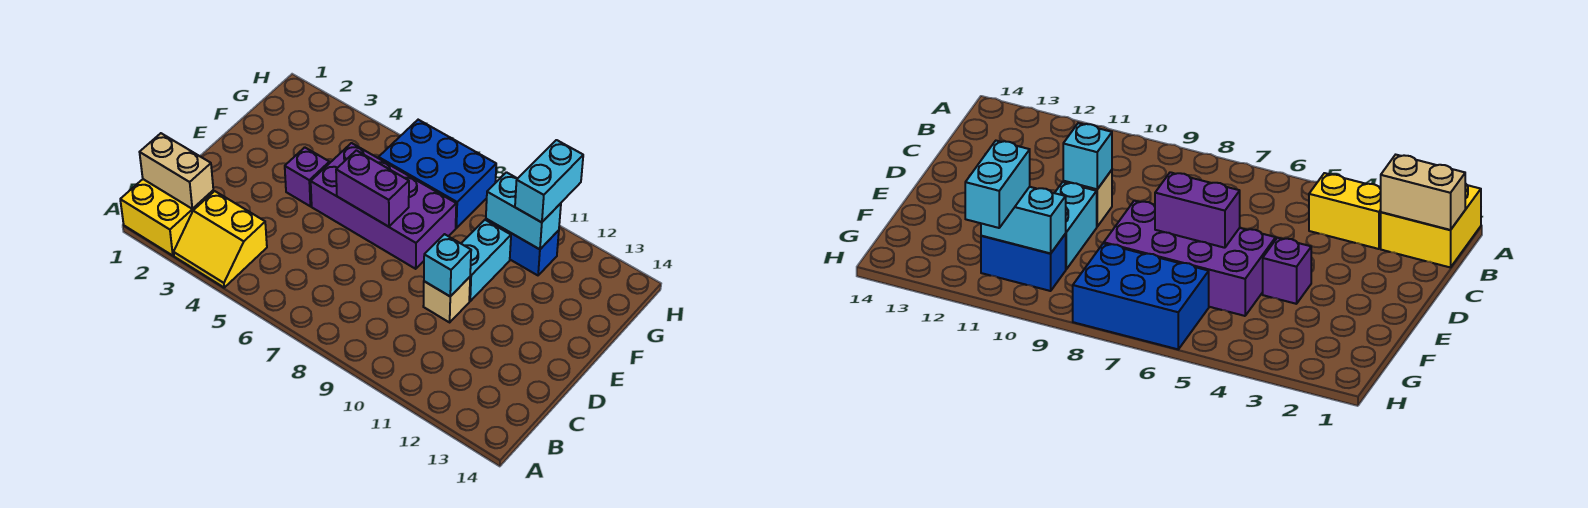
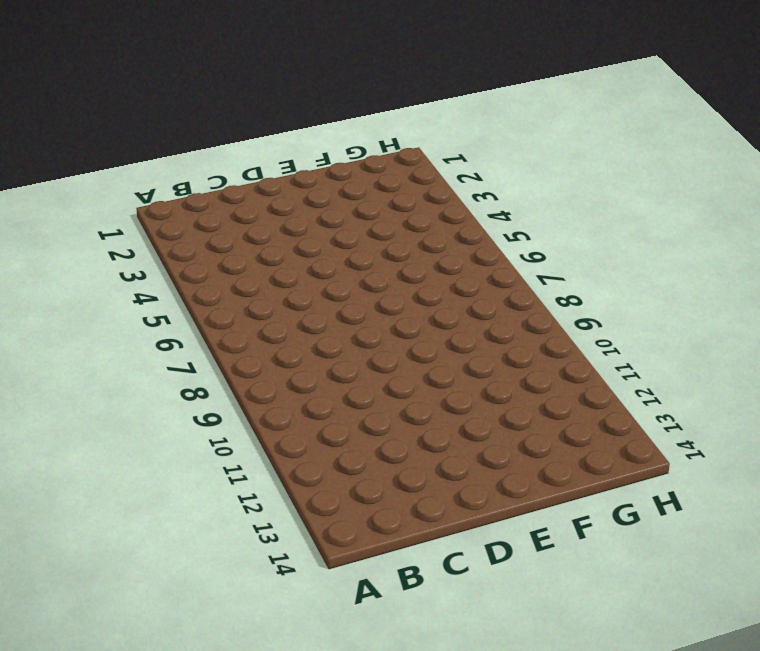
none -> yellow 2x2 brick [120,179,214,255]
none -> yellow 2x2 slope [174,191,267,287]
none -> tan 1x1 brick [423,277,470,322]

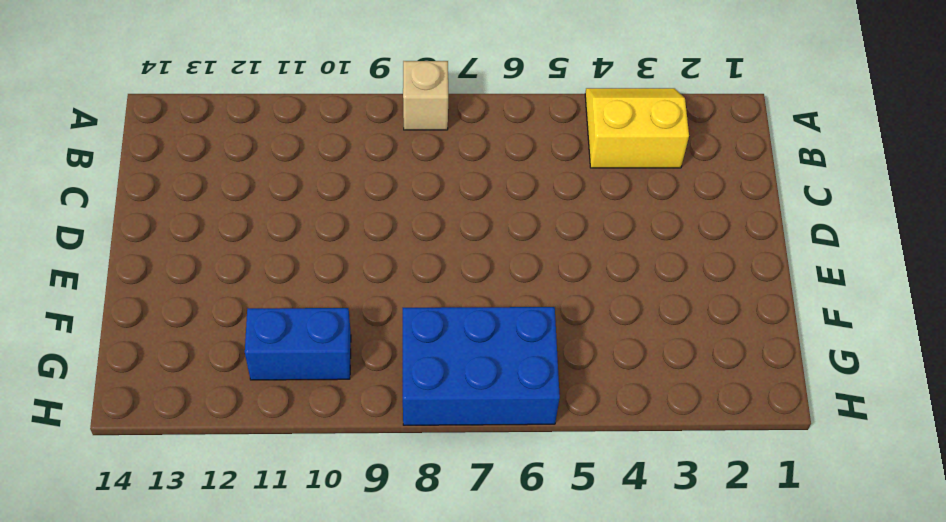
tan 1x1 brick [403,61,448,130] -> tan 1x1 brick moved to [423,277,470,322]
none -> yellow 2x2 brick [120,179,214,255]
none -> purple 1x1 brick [285,147,329,206]
none -> purple 2x4 brick [311,143,456,269]

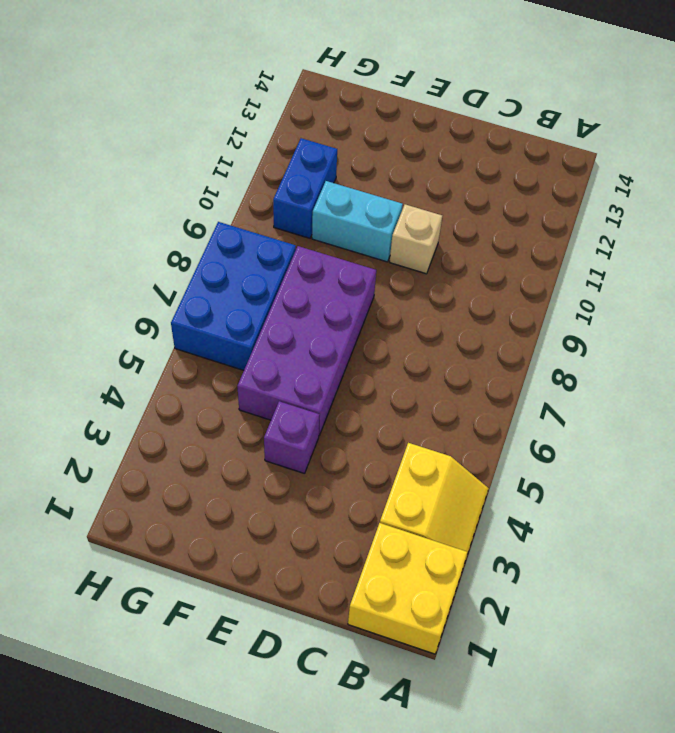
none -> tan 1x2 brick [140,133,213,209]
none -> cyan 1x1 brick [424,234,471,296]
none -> purple 1x2 brick [336,150,409,227]

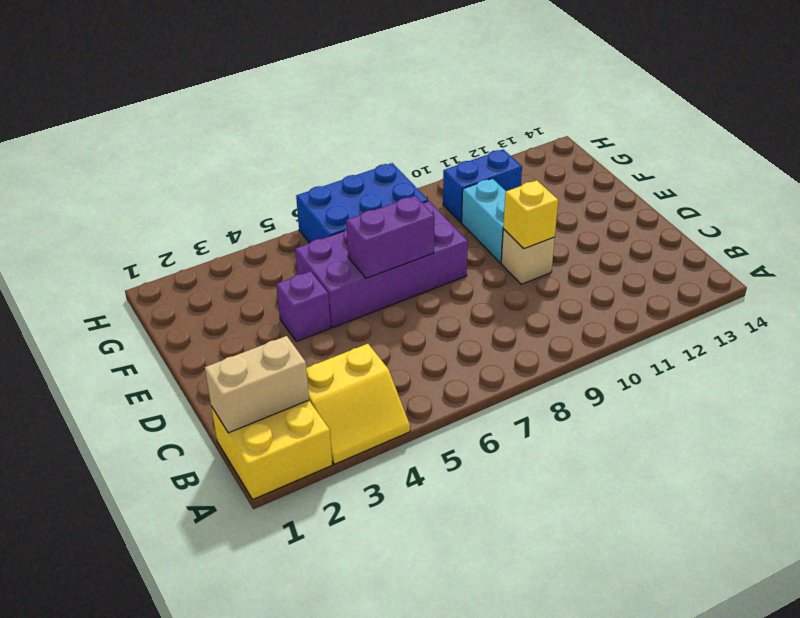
yellow 1x1 brick [503,180,558,249] -> cyan 1x1 brick [424,234,471,296]
none -> cyan 1x2 brick [486,172,561,249]
none -> cyan 1x2 brick [515,140,583,222]

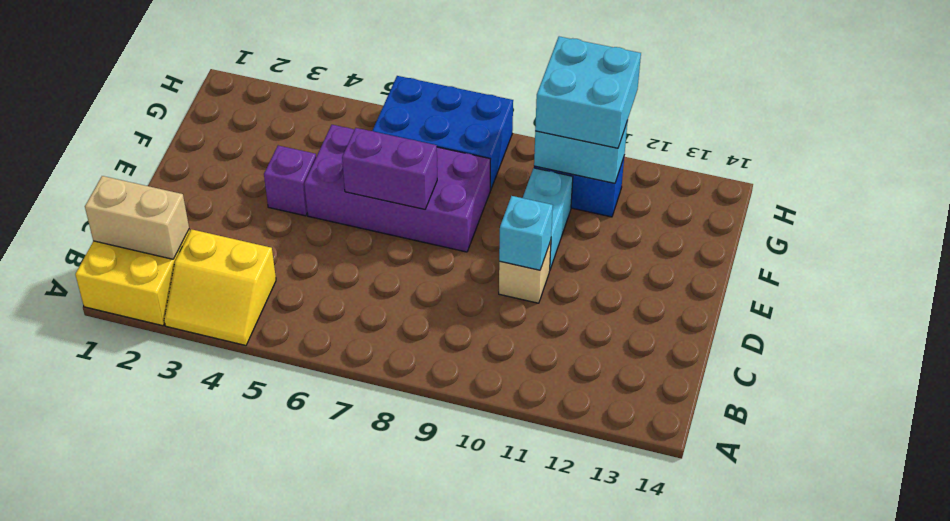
cyan 2x2 brick [535,36,641,148] -> cyan 1x2 brick [515,140,583,222]

